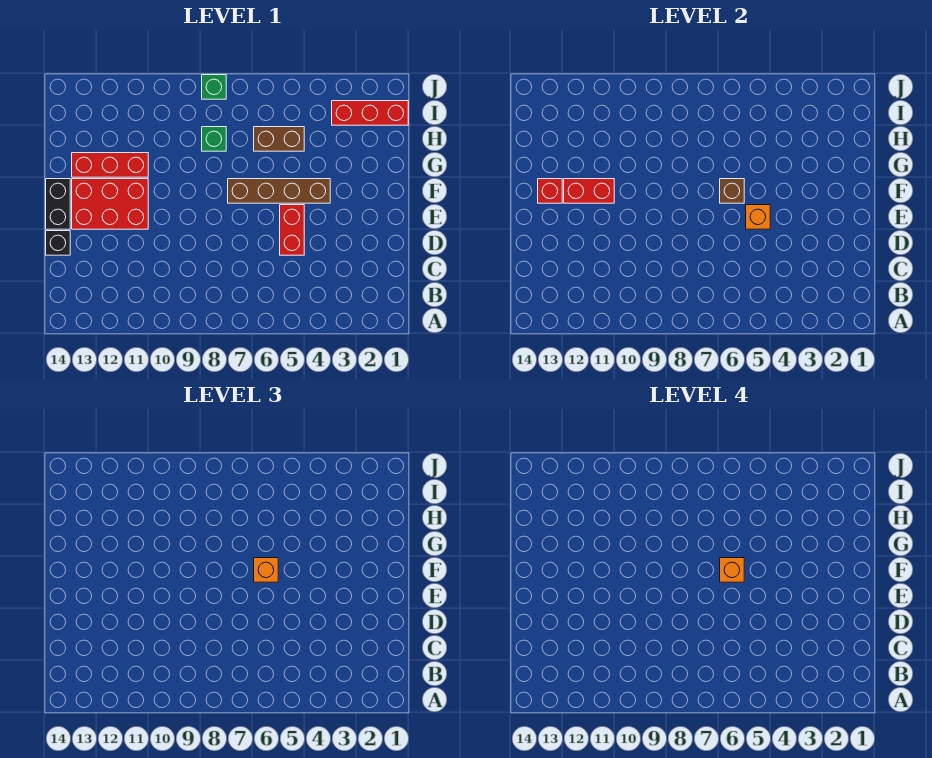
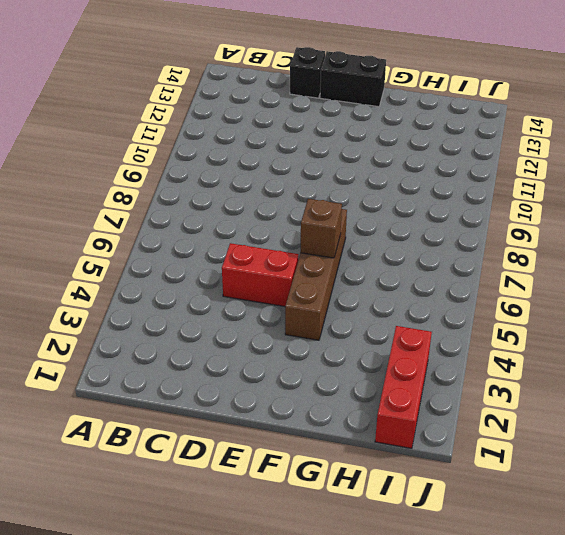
none -> red 2x3 brick [72,179,148,229]
none -> red 1x3 brick [72,153,148,177]
none -> brown 1x2 brick [254,127,304,151]

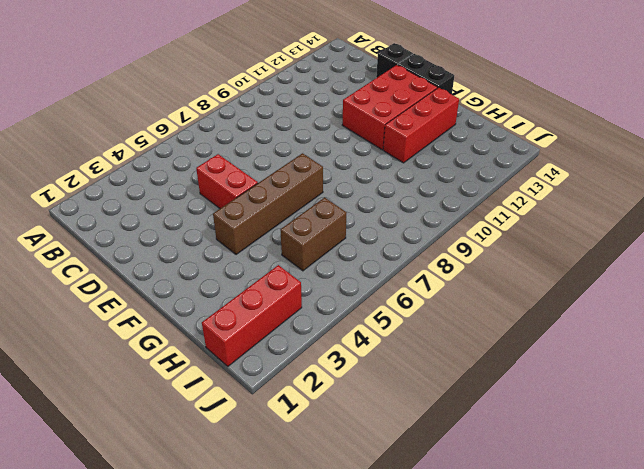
none -> green 1x1 brick [202,127,226,151]
none -> green 1x1 brick [202,75,226,99]
none -> orange 1x1 brick [746,205,770,229]

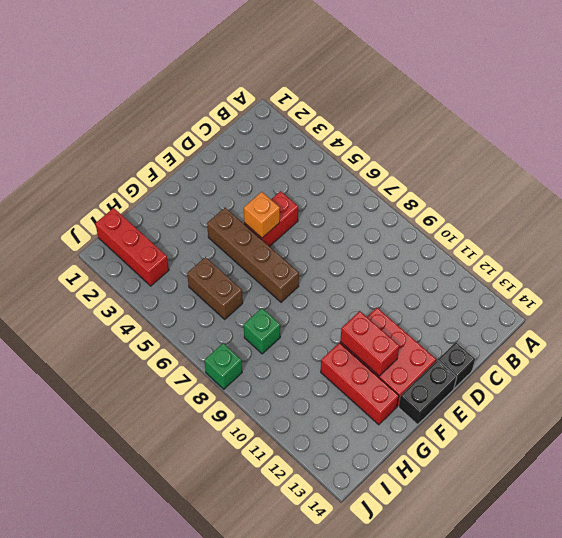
none -> brown 1x1 brick [720,179,744,203]
none -> red 1x1 brick [538,179,562,203]
none -> orange 1x1 brick [254,558,278,582]

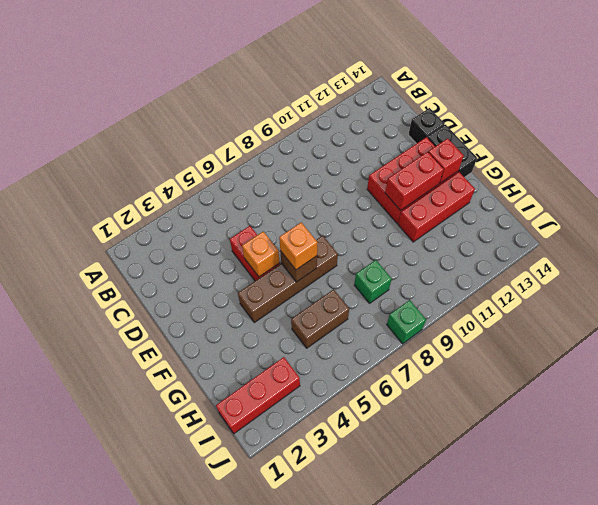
none -> orange 1x1 brick [720,558,744,582]

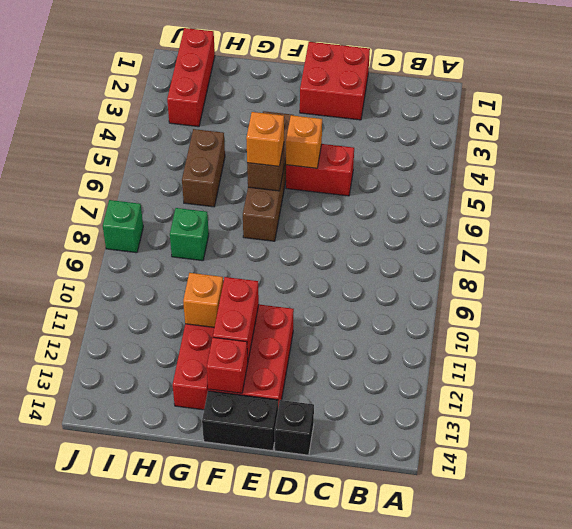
red 2x2 brick [300,42,370,120] -> none
orange 1x1 brick [183,273,223,327] -> orange 1x1 brick moved to [720,558,744,582]

